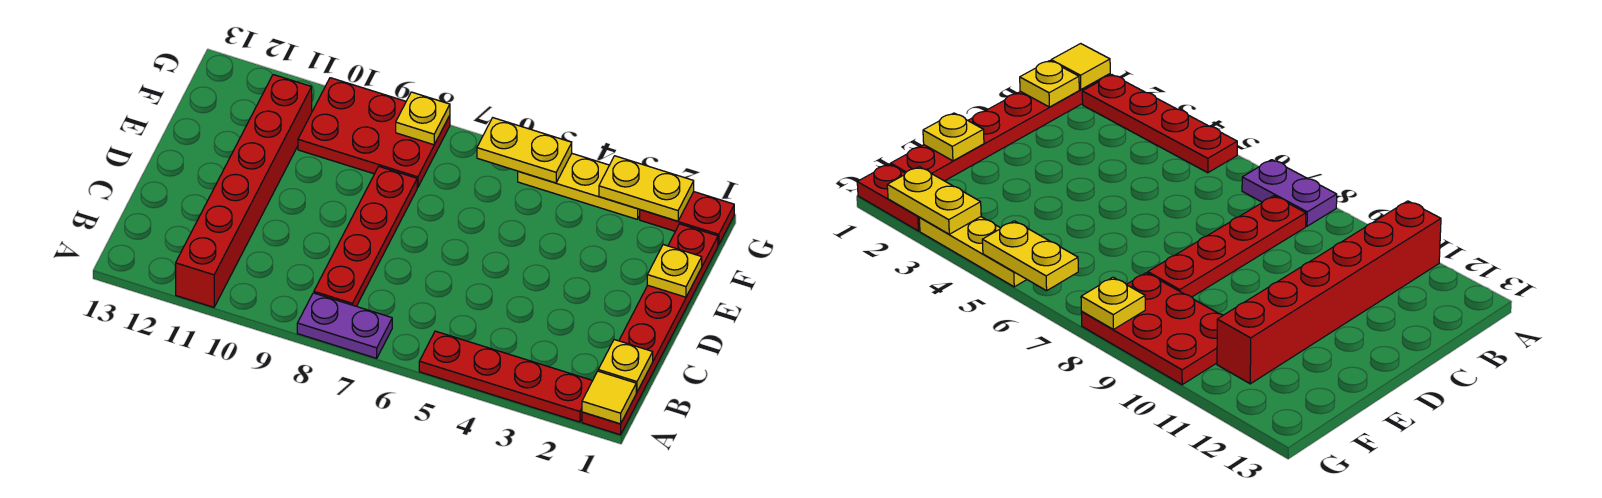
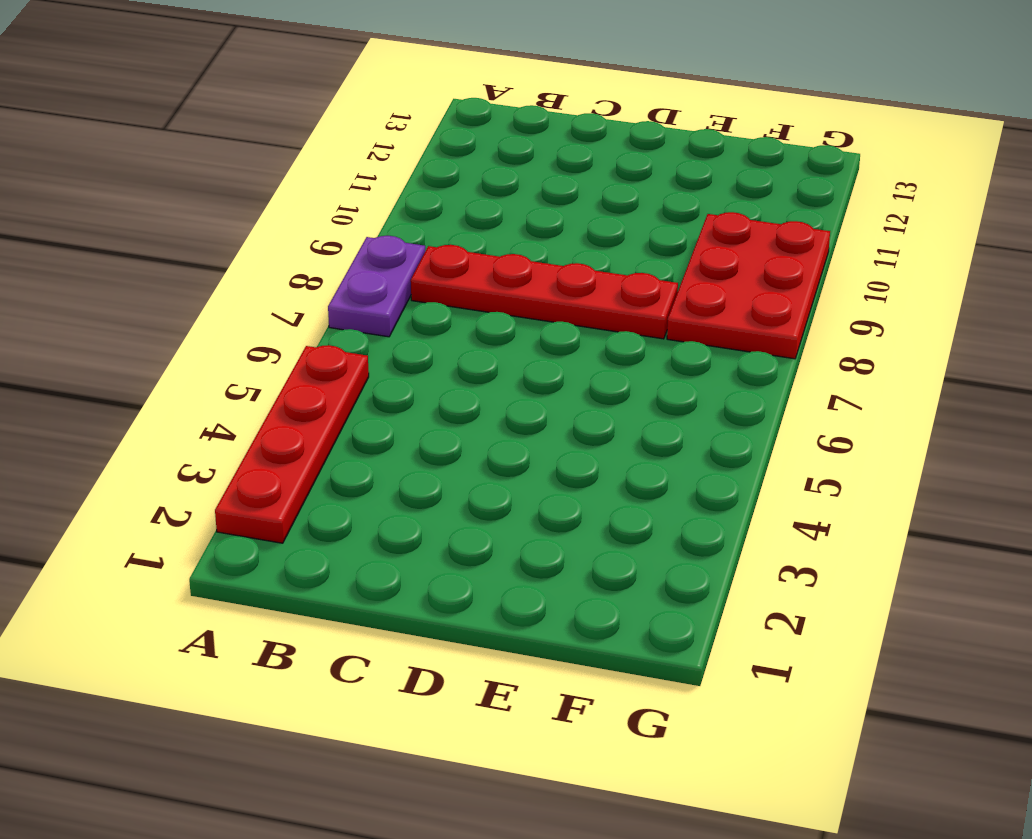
none -> red 1x6 plate [582,224,718,435]
none -> red 1x6 brick [176,75,312,307]
none -> red 1x2 plate [640,192,734,245]

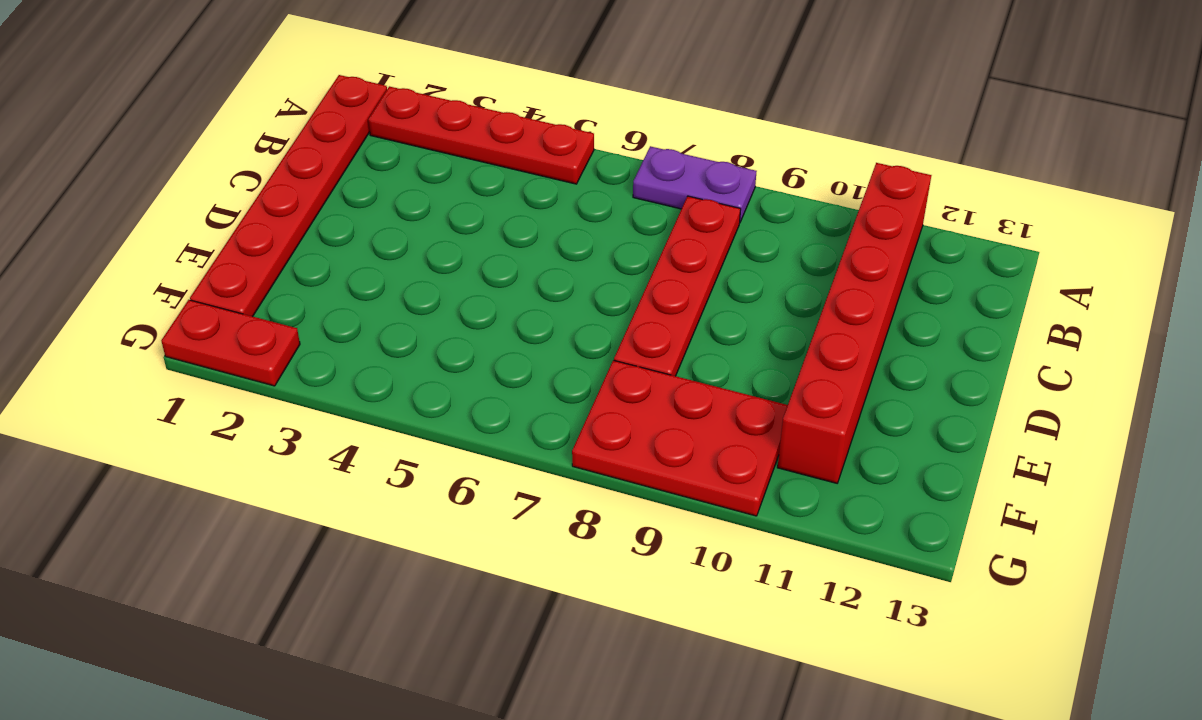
none -> yellow 1x3 plate [518,154,640,219]
none -> yellow 1x1 tile [582,371,636,424]
none -> yellow 1x1 plate [598,340,653,392]

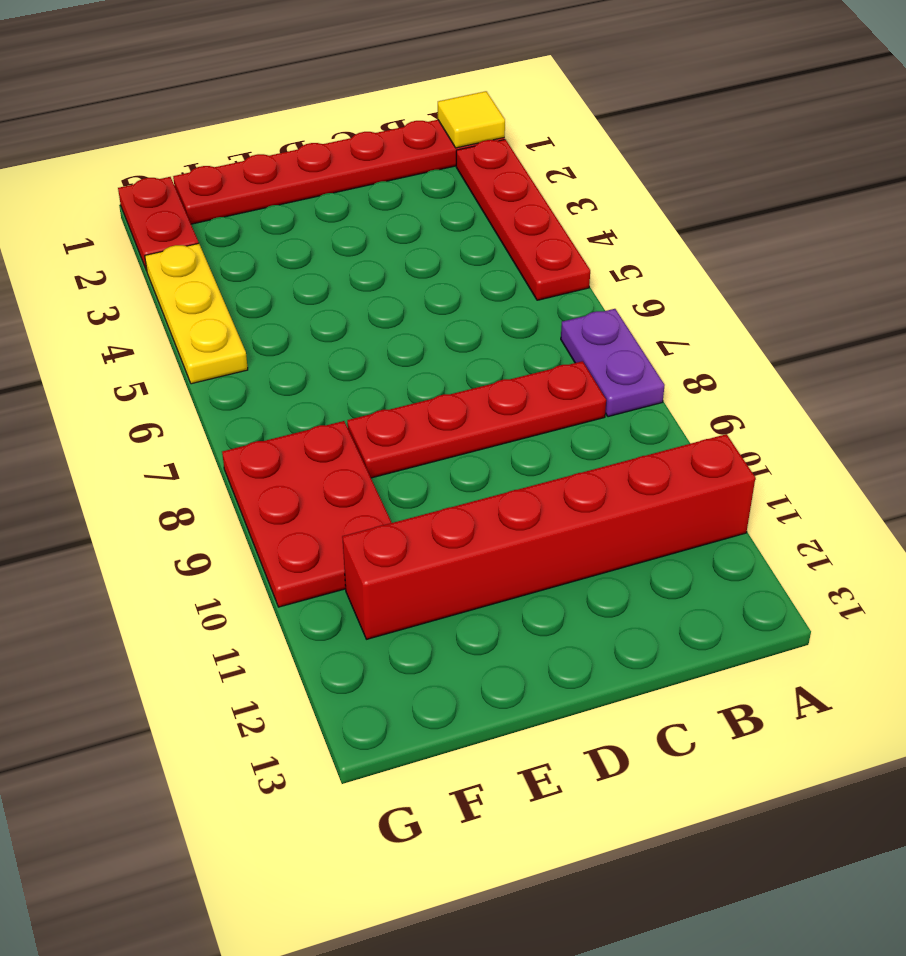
none -> yellow 1x1 plate [598,340,653,392]
none -> yellow 1x1 plate [647,245,702,297]
none -> yellow 1x2 plate [599,156,694,221]

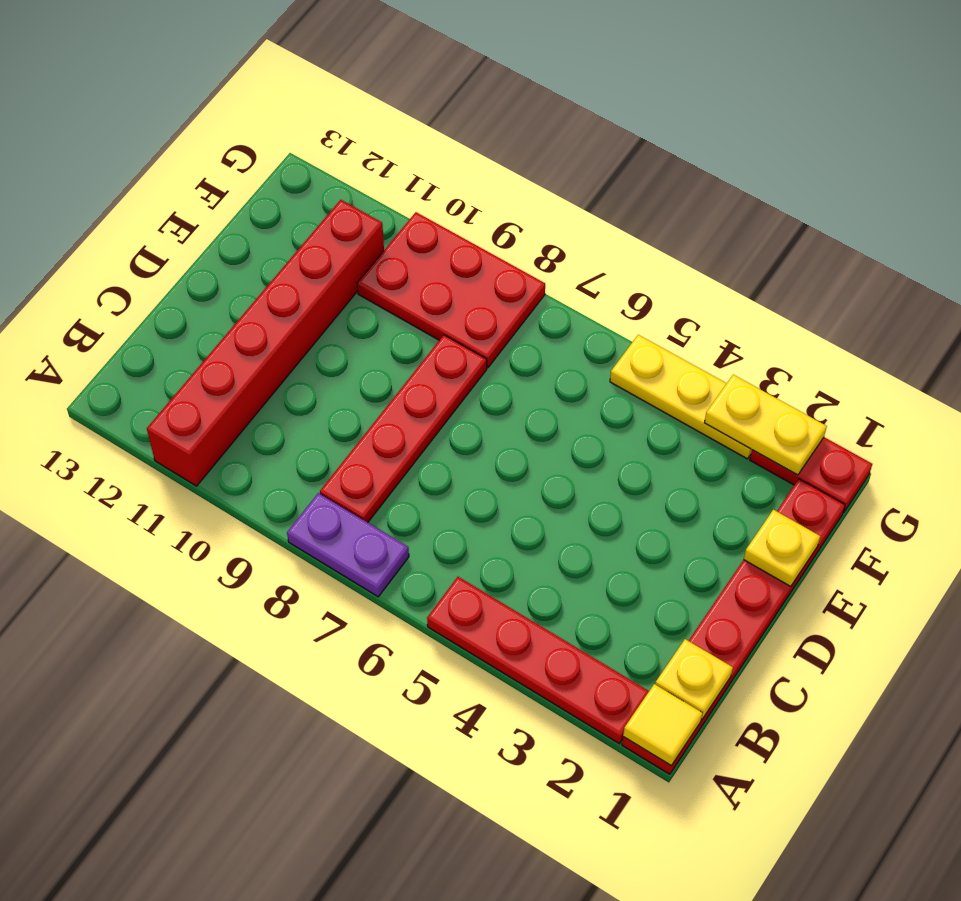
none -> yellow 1x2 plate [477,118,572,183]
none -> yellow 1x1 plate [396,92,450,145]

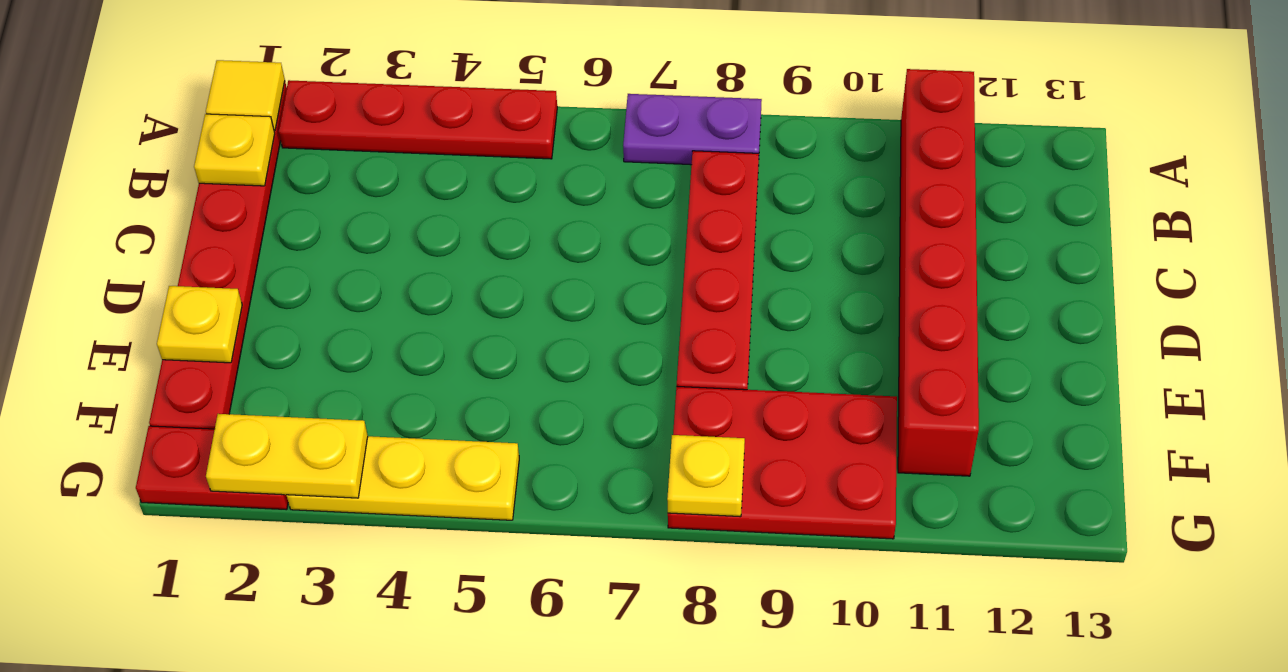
none -> yellow 1x2 plate [477,118,572,183]

